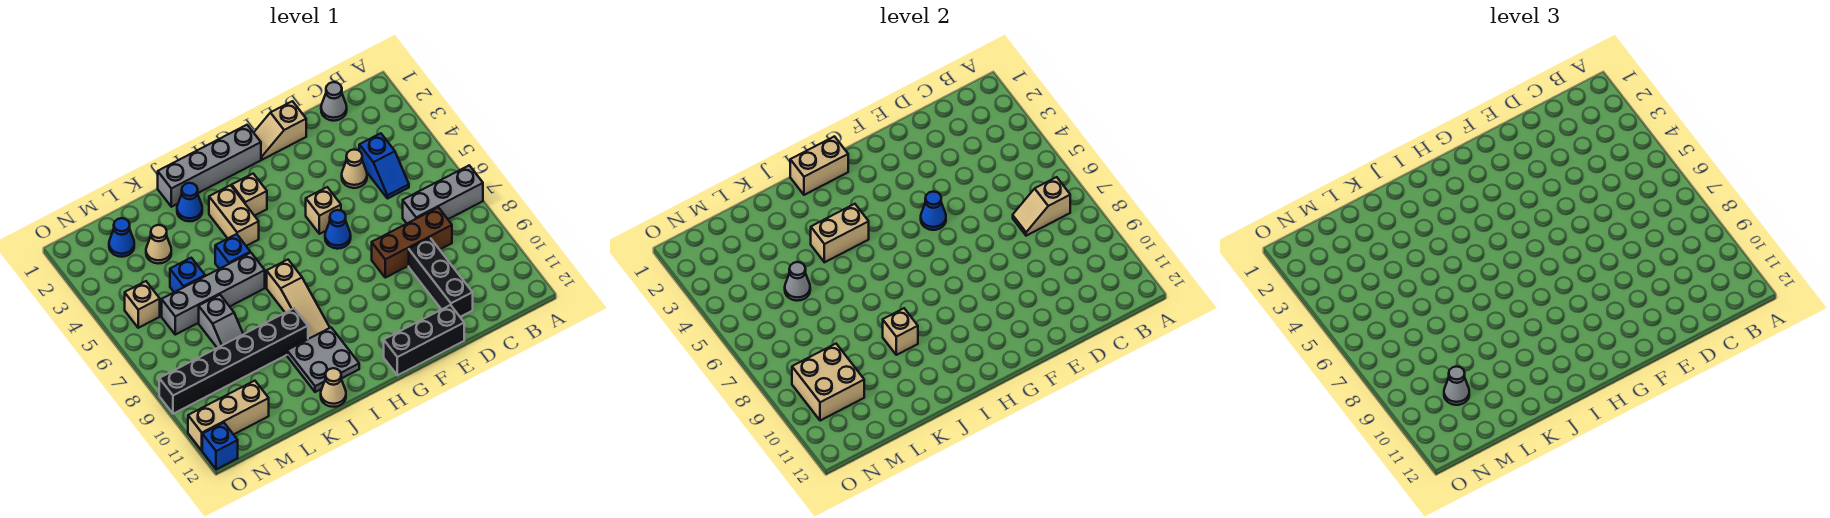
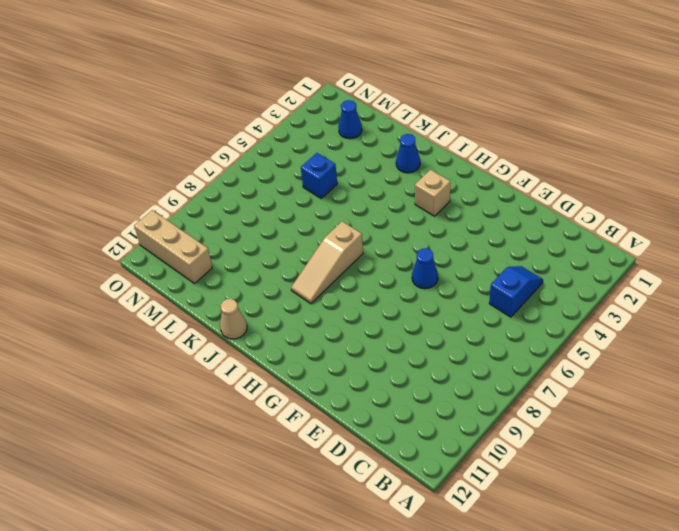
blue 1x2 slope [489,266,543,317] -> blue 1x2 slope turned to [359,133,409,199]
none -> grey 1x3 brick [403,165,483,223]
none -> grey 1x1 cone [321,82,347,121]
none -> brown 1x3 brick [372,207,452,278]
none -> tan 1x1 cone [342,150,367,188]

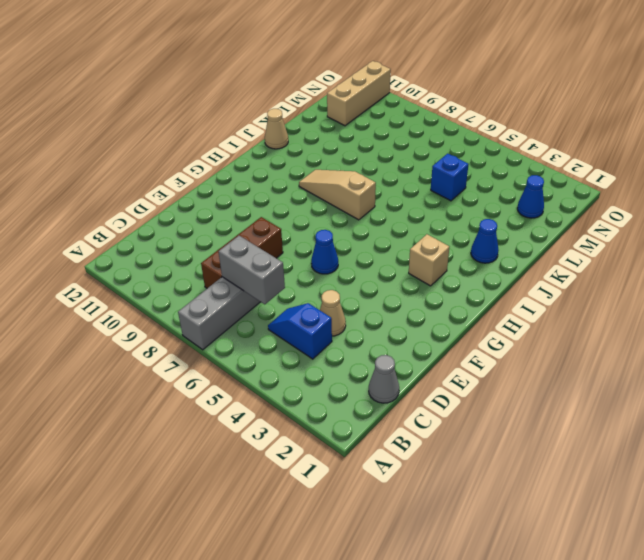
grey 1x2 brick [218,236,285,304] -> tan 1x2 slope [1013,177,1070,236]
none -> black 1x3 brick [409,238,473,317]
none -> tan 1x2 slope [254,101,306,160]
none -> black 1x3 brick [384,305,464,375]
none -> tan 1x1 brick [306,187,341,234]

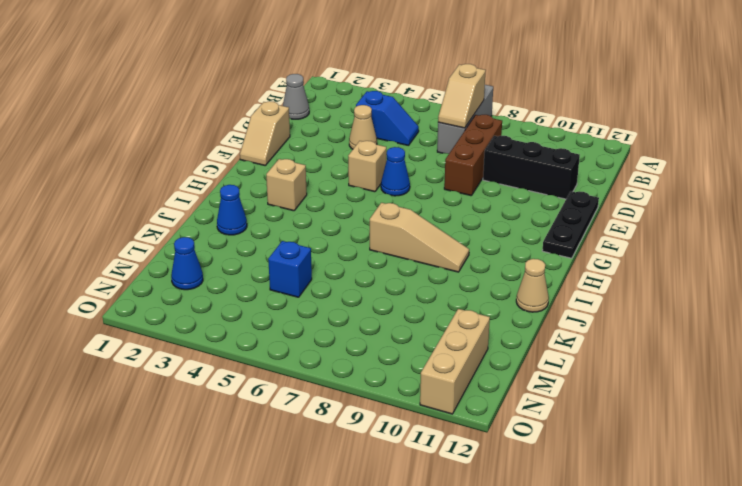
black 1x3 plate [542,191,599,258] -> black 1x3 brick [384,305,464,375]
none -> grey 1x4 brick [158,125,261,207]
none -> tan 1x2 brick [209,185,259,246]
none -> grey 2x2 plate [287,328,359,392]
none -> blue 1x1 brick [215,234,250,269]

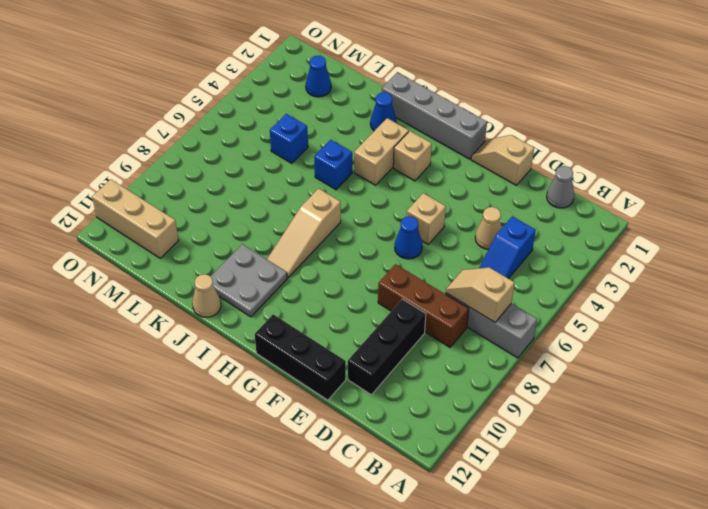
none -> grey 1x4 brick [162,253,265,335]
none -> black 1x6 brick [159,308,308,414]
none -> tan 1x1 cone [146,225,171,264]
none -> grey 1x2 slope [199,295,243,348]

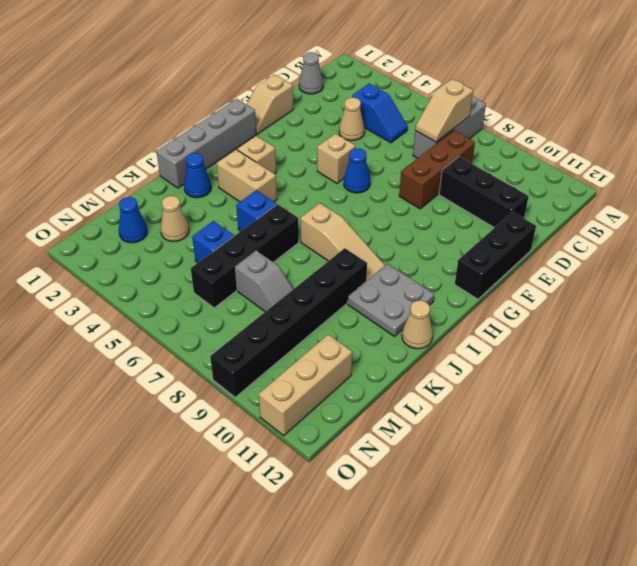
black 1x4 brick [191,204,299,308] -> grey 1x4 brick [162,253,265,335]
none -> tan 1x1 brick [125,281,160,328]
none -> blue 1x1 brick [202,423,238,469]
none -> blue 1x1 cone [921,192,946,230]
none -> tan 1x2 brick [790,136,848,195]

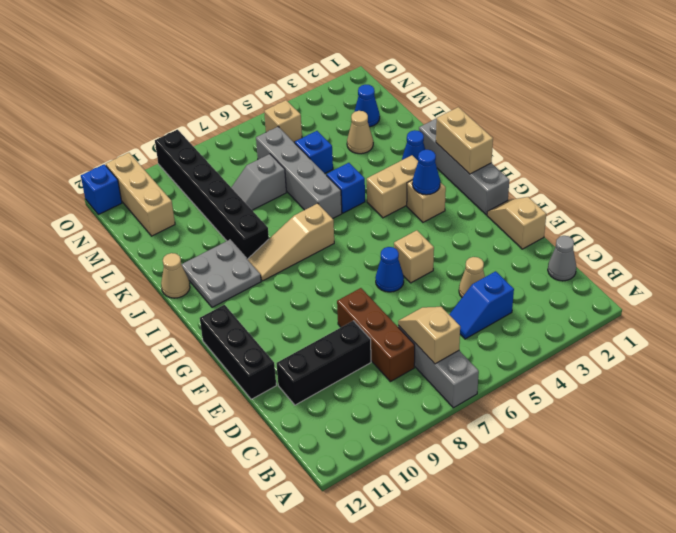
blue 1x1 cone [412,150,440,195] -> blue 1x1 cone moved to [921,192,946,230]
none -> tan 1x2 brick [811,204,869,262]
none -> tan 1x1 brick [883,308,918,355]
none -> grey 1x1 cone [785,262,810,301]
none -> tan 2x2 brick [792,344,864,421]

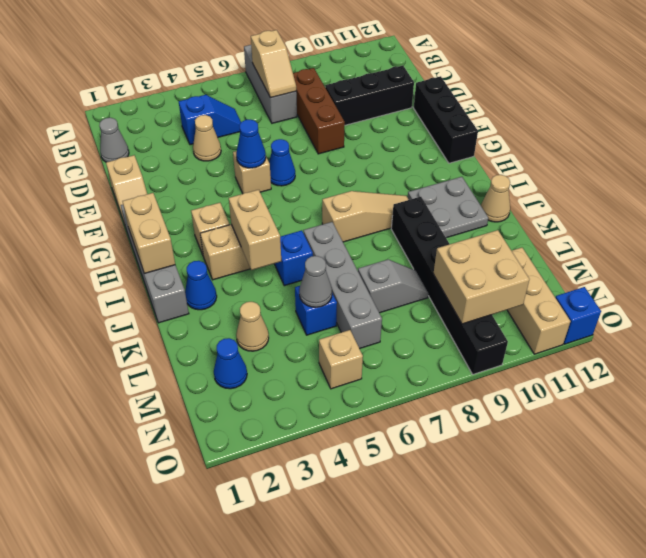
none -> tan 1x1 brick [883,308,918,355]
none -> grey 1x1 cone [1444,366,1469,405]

